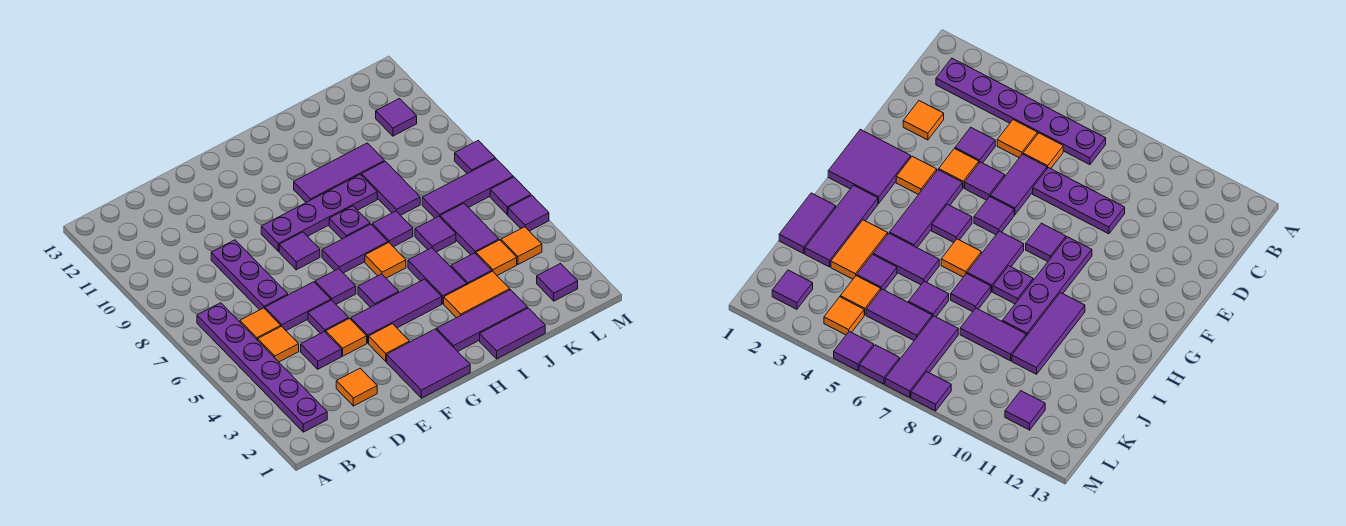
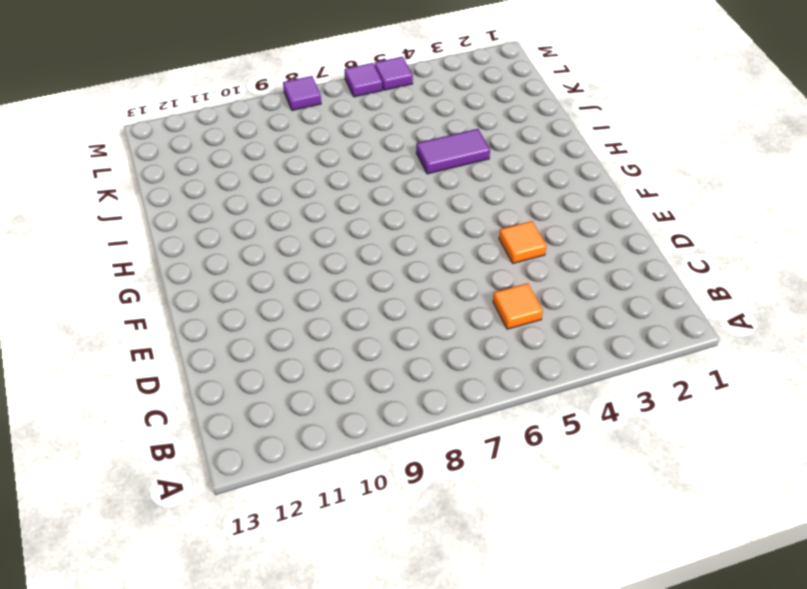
none -> purple 1x6 plate [197,303,327,432]
none -> orange 1x1 tile [240,308,281,340]
none -> orange 1x1 tile [336,368,377,406]
none -> purple 1x1 tile [301,332,342,369]

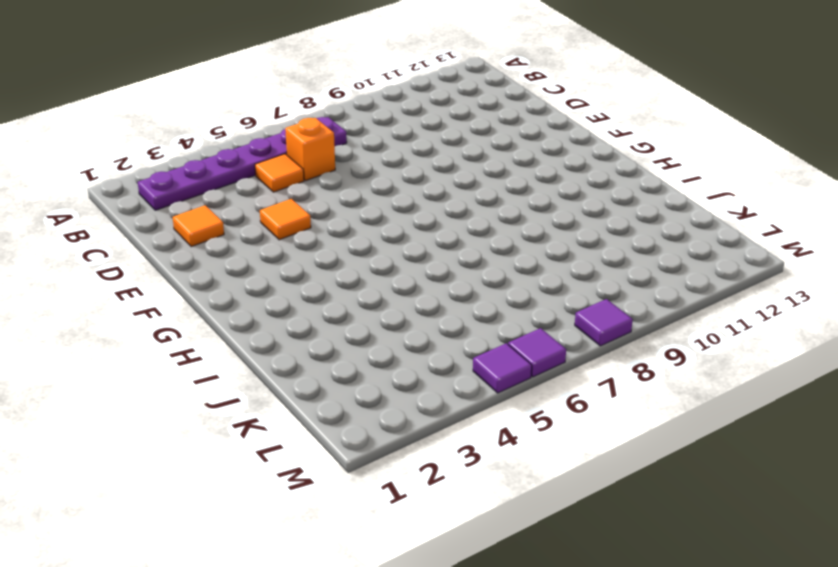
orange 1x1 brick [285,118,335,181] -> orange 1x1 tile [240,308,281,340]
none -> purple 1x1 tile [301,332,342,369]
none -> purple 1x2 tile [265,282,331,330]
none -> purple 1x3 plate [211,240,288,310]
none -> purple 1x1 tile [308,300,349,334]

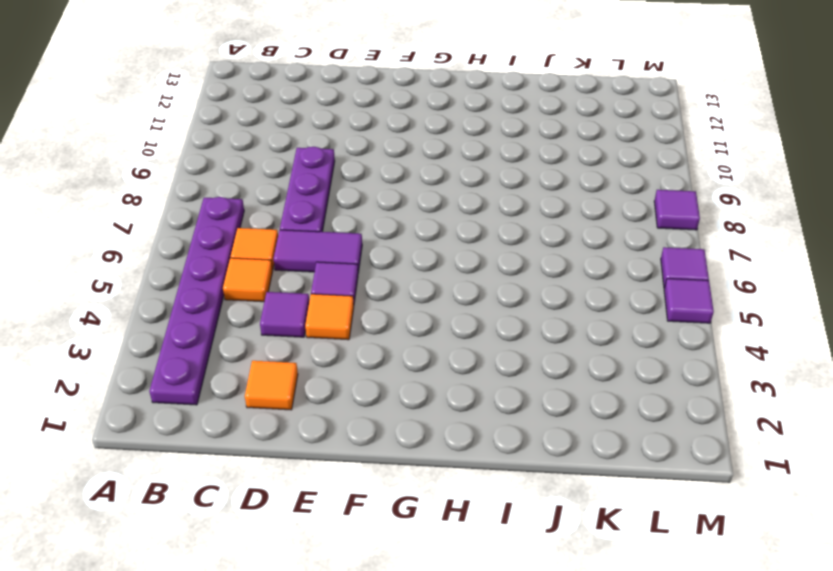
none -> purple 2x2 tile [387,329,470,398]
none -> orange 1x1 tile [369,324,410,361]
none -> purple 1x3 tile [351,279,442,343]
none -> purple 1x1 tile [315,269,356,304]

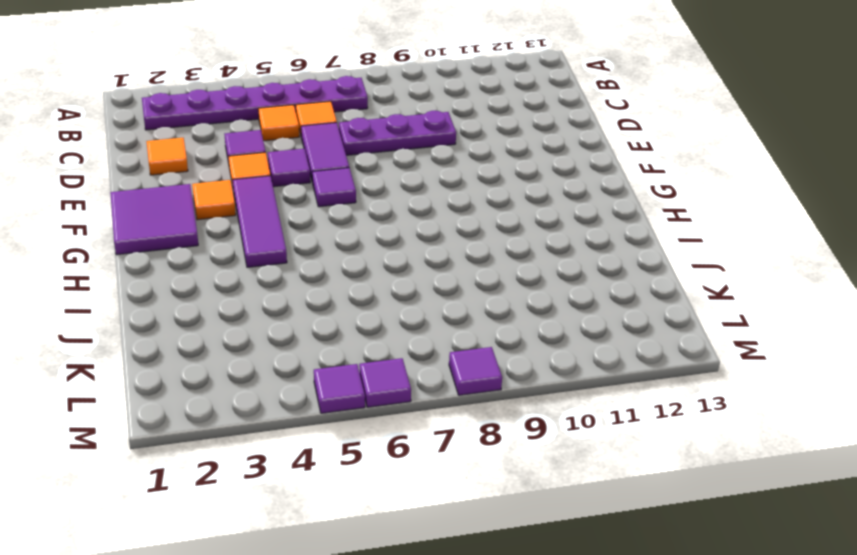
none -> purple 1x1 tile [279,232,320,270]
none -> purple 1x4 plate [261,174,377,251]
none -> purple 1x1 tile [358,274,399,307]
none -> purple 1x2 tile [322,224,388,273]

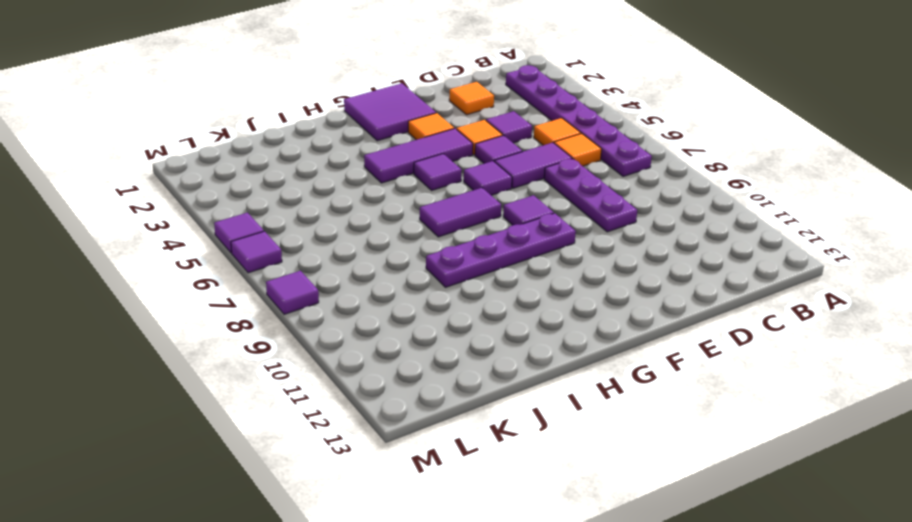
none -> purple 1x3 tile [437,290,528,351]
none -> orange 1x1 tile [365,243,406,278]
none -> purple 1x1 plate [329,206,370,239]
none -> purple 1x3 tile [294,143,384,202]

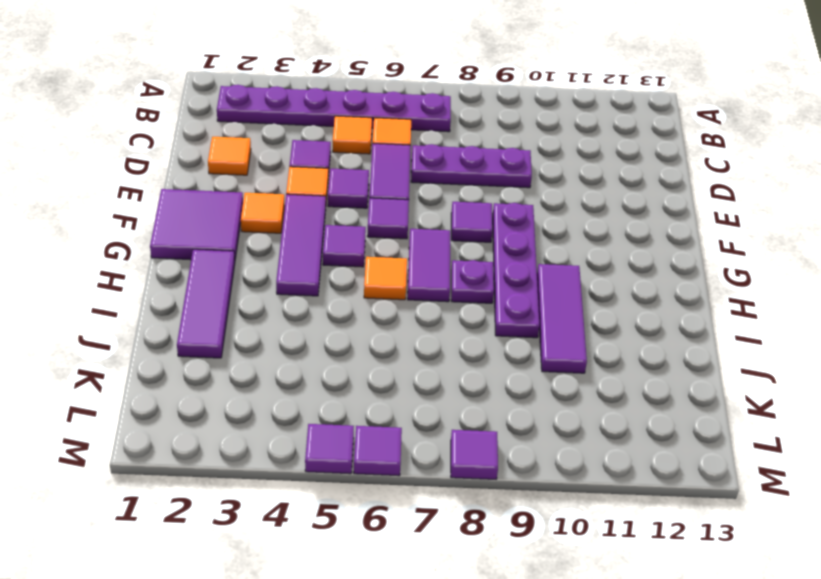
none -> purple 1x2 tile [480,308,545,359]
none -> orange 1x2 tile [444,271,510,318]
none -> purple 1x2 tile [408,248,467,304]
none -> purple 1x1 tile [372,211,413,247]

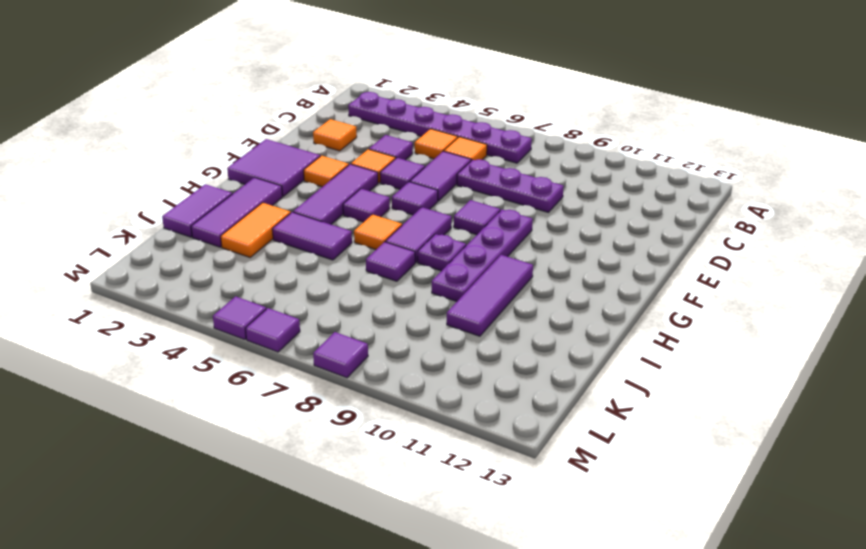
none -> purple 1x1 tile [451,253,492,284]
none -> purple 1x1 tile [415,216,456,252]
none -> purple 1x2 tile [362,161,420,215]
none -> orange 1x1 tile [476,240,517,275]

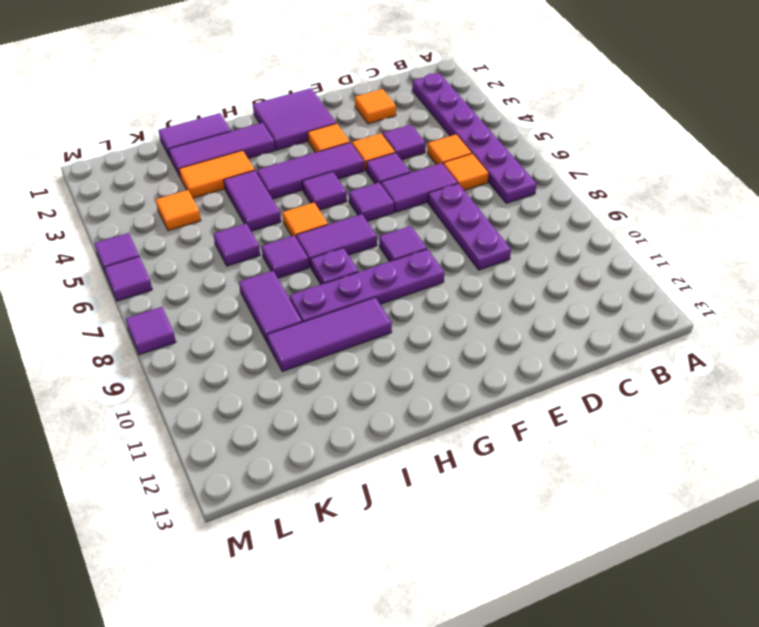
none -> purple 1x1 tile [451,253,492,284]
none -> purple 1x2 tile [440,203,499,255]
none -> purple 1x3 tile [422,159,513,218]
none -> purple 1x1 tile [537,264,578,301]

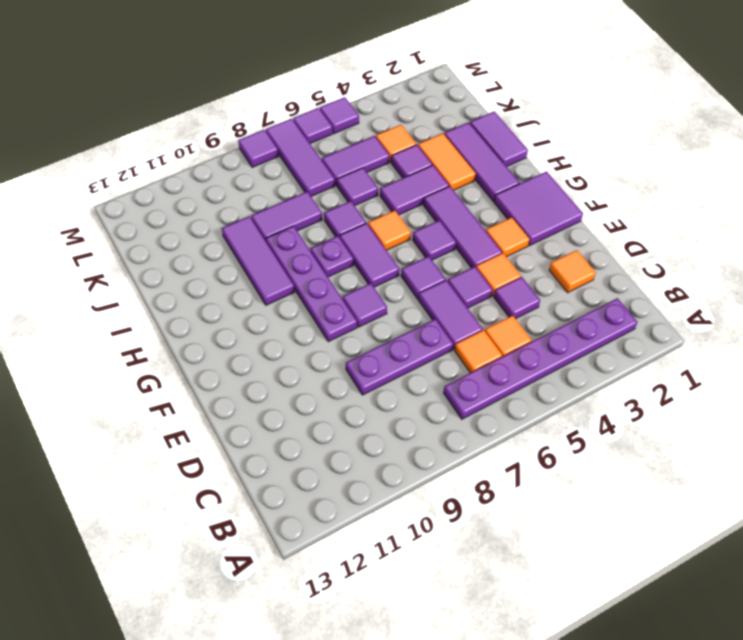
none -> purple 1x1 tile [537,264,578,301]
none -> orange 1x1 tile [501,227,542,264]
none -> purple 1x1 tile [376,99,417,136]

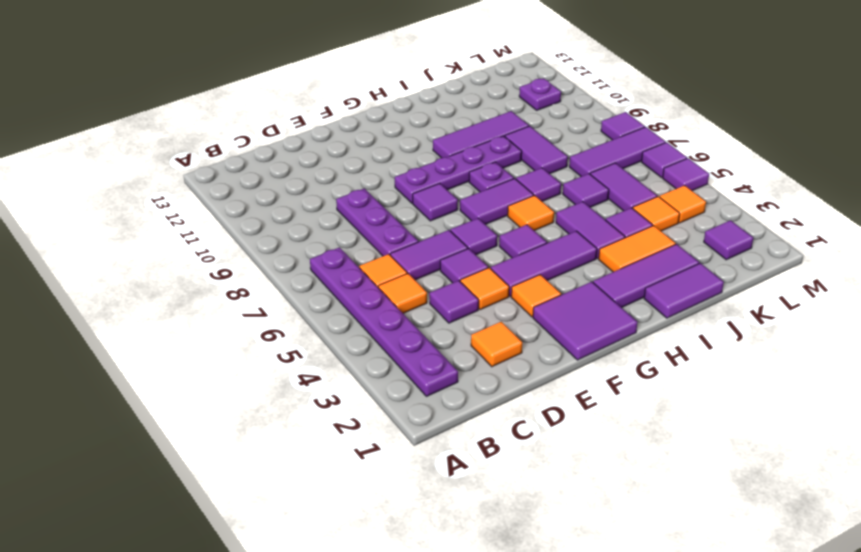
purple 1x1 plate [519,78,561,110] -> purple 1x1 tile [376,99,417,136]

